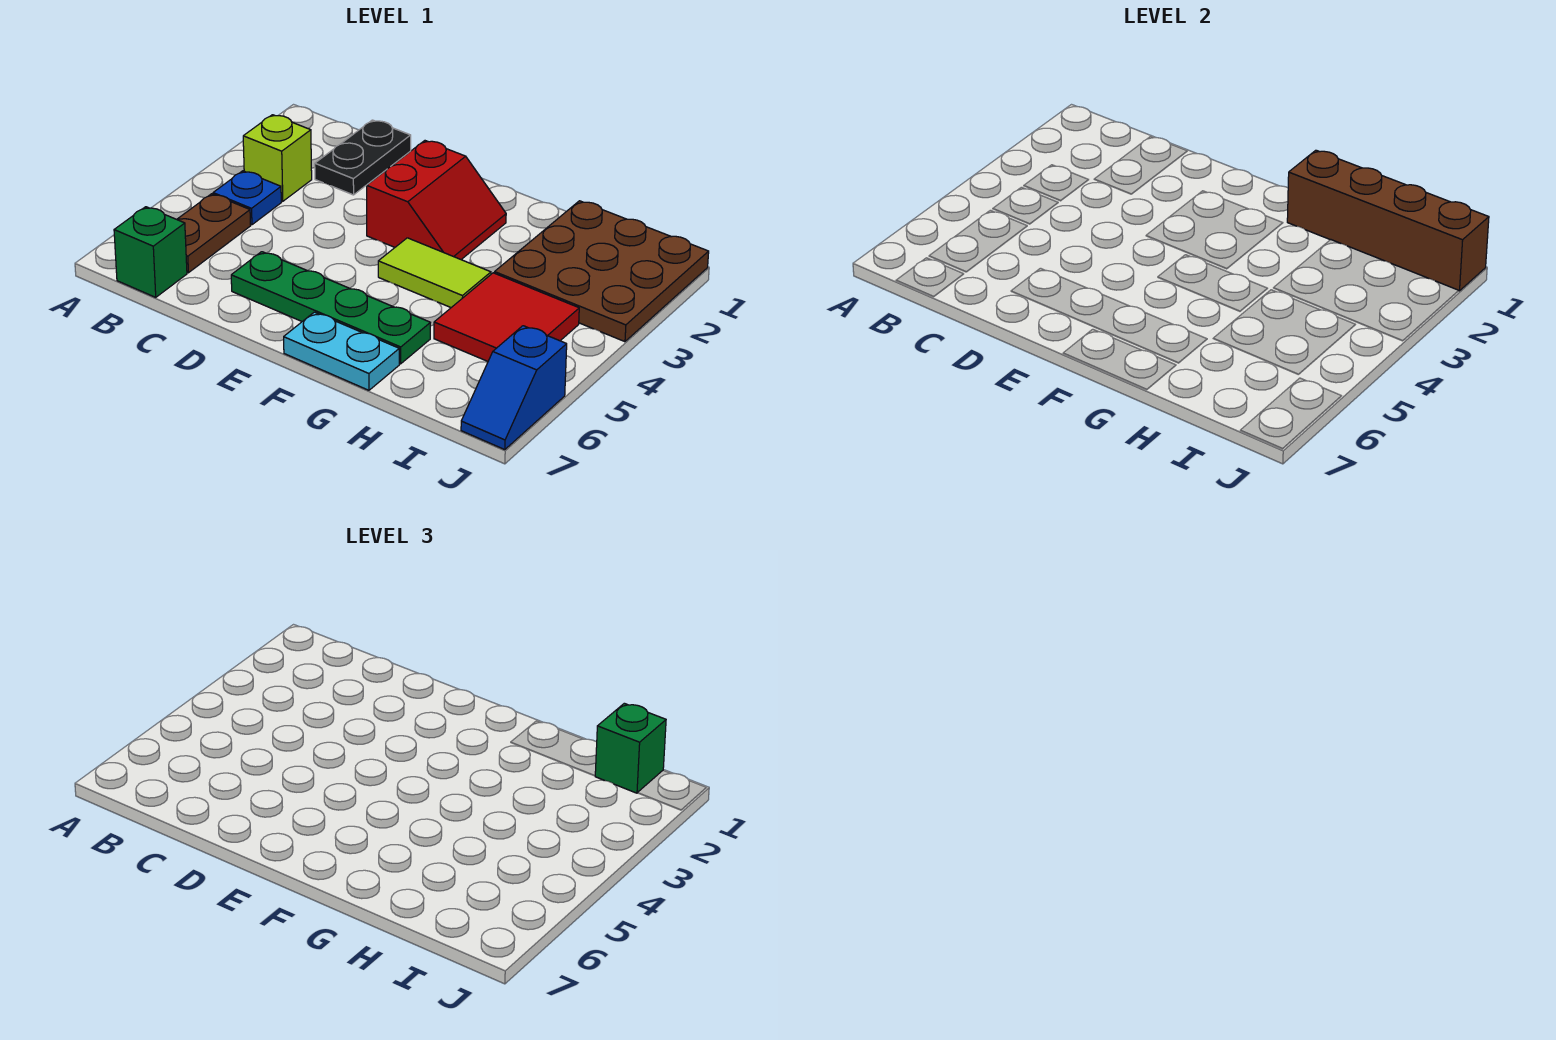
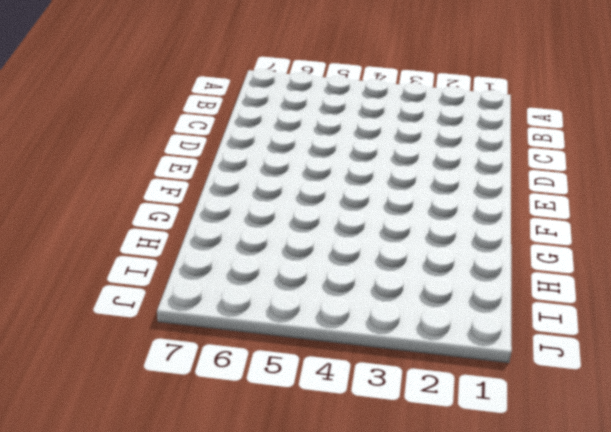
none -> lime 1x1 brick [243,115,312,201]
none -> blue 1x1 plate [213,171,281,225]
none -> brown 1x2 plate [177,194,251,273]

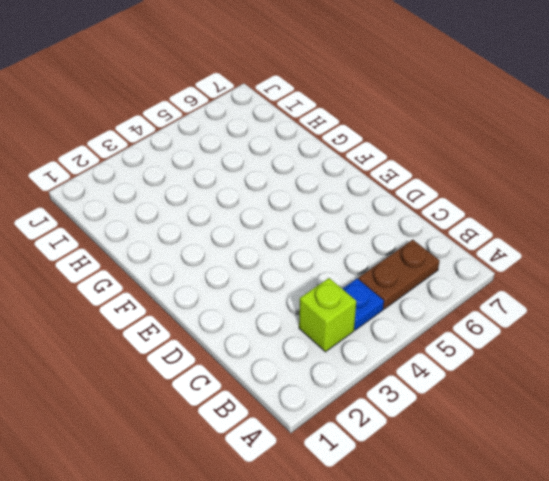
none -> green 1x1 brick [114,207,187,297]
none -> black 1x2 plate [315,120,411,195]
none -> green 1x4 plate [231,252,430,364]

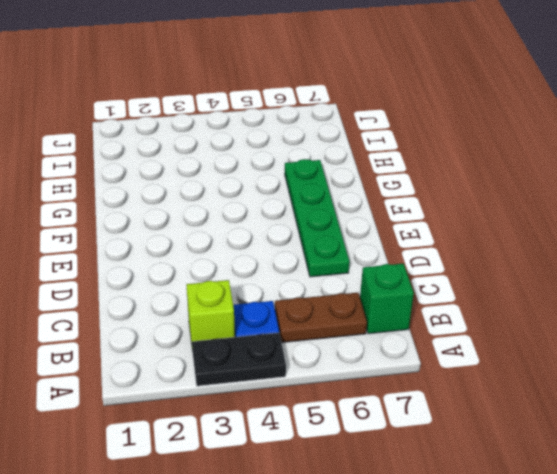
black 1x2 plate [192,333,286,386] -> black 1x2 plate moved to [315,120,411,195]
none -> red 2x2 slope [367,141,506,259]
none -> lime 1x2 tile [378,238,491,307]
none -> cyan 1x2 plate [284,312,399,390]

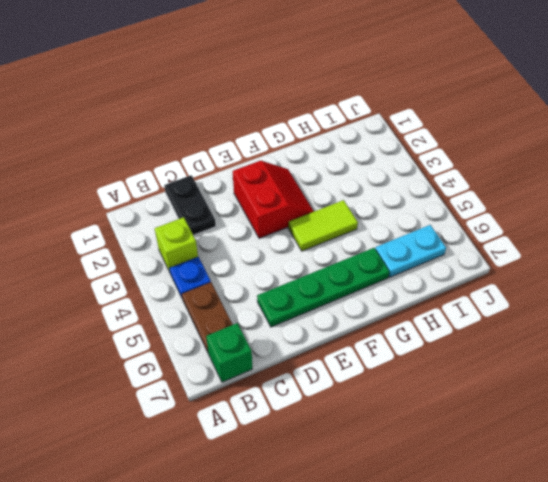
cyan 1x2 plate [375,225,446,277] -> cyan 1x2 plate moved to [284,312,399,390]
none -> brown 3x3 plate [495,201,709,342]
none -> red 2x2 tile [434,273,579,361]
none -> blue 1x2 slope [461,326,567,450]

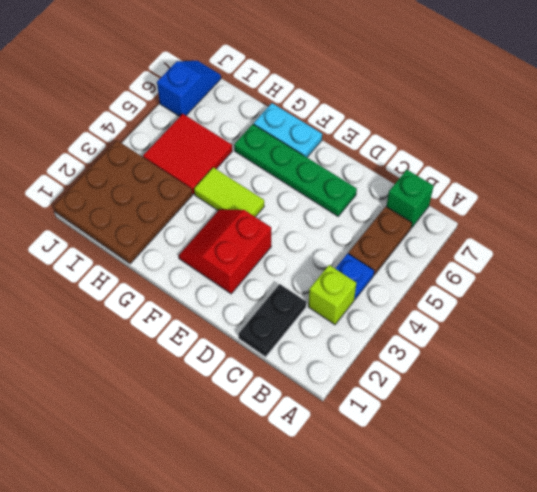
none -> brown 1x4 brick [1287,150,1489,291]
none -> green 1x1 brick [595,703,666,793]

